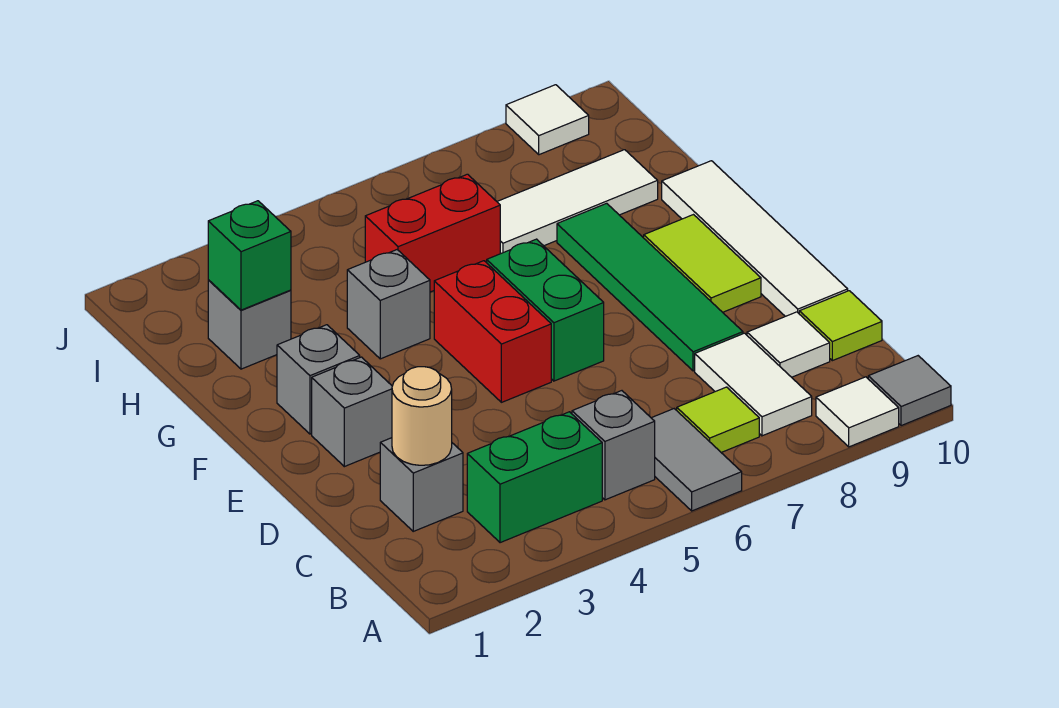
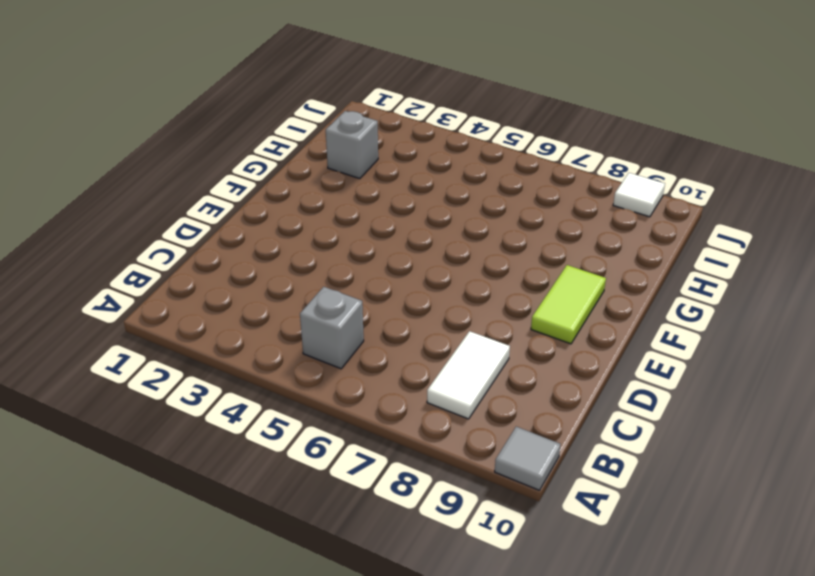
none -> grey 1x2 tile [652,409,742,511]
none -> white 1x1 tile [816,377,899,447]
none -> green 1x2 brick [467,412,602,543]

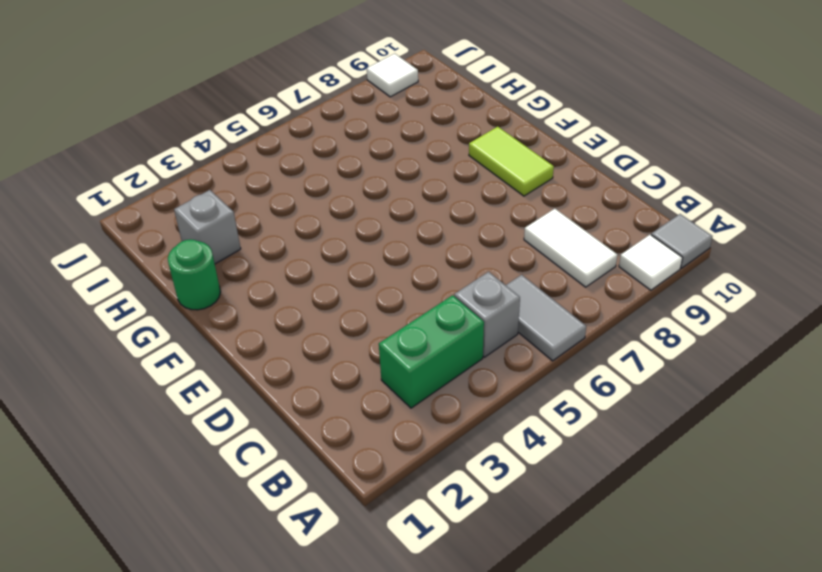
green 1x1 round brick [168,239,220,310] -> none
none -> lime 1x1 tile [677,387,759,452]
none -> grey 1x1 brick [380,438,463,531]
none -> white 1x1 tile [747,312,830,377]

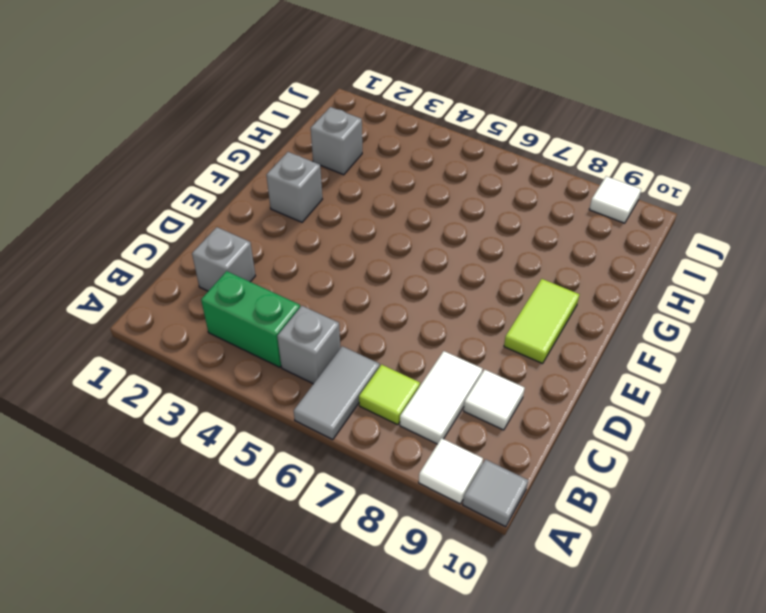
none -> lime 1x1 tile [799,291,882,361]
none -> green 1x4 tile [557,203,743,371]
none -> white 1x4 tile [662,161,848,316]

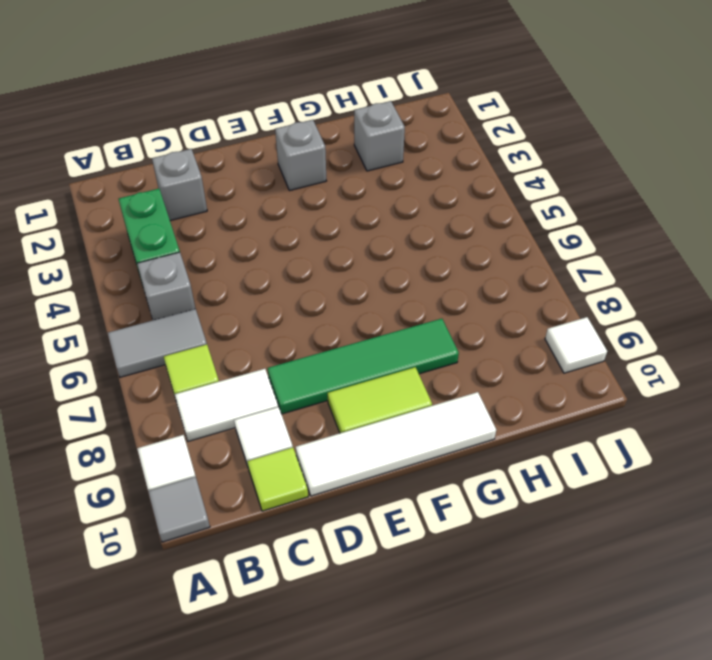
none -> grey 1x1 brick [312,357,392,467]
none -> red 1x2 brick [434,261,551,402]
none -> green 1x2 brick [487,239,604,381]

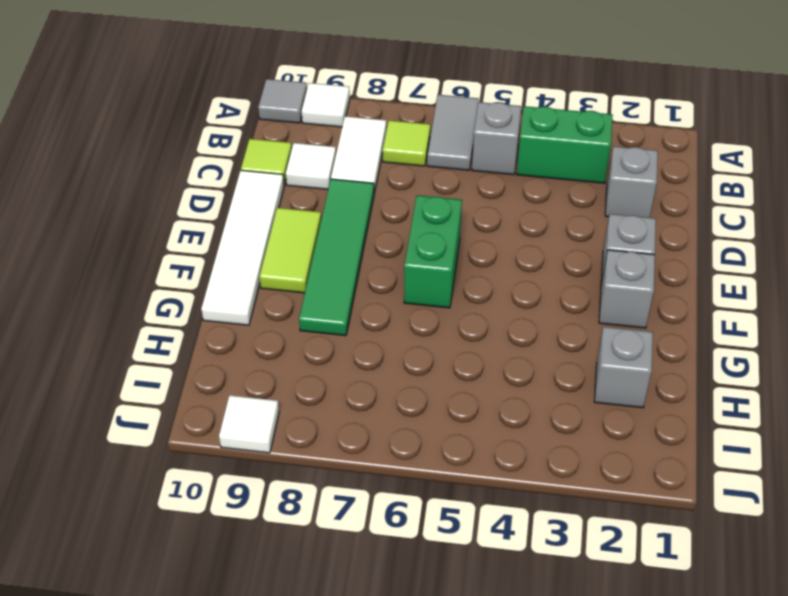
none -> red 1x2 brick [434,261,551,402]
none -> grey 1x1 brick [347,250,430,359]
none -> red 1x2 brick [365,174,500,292]

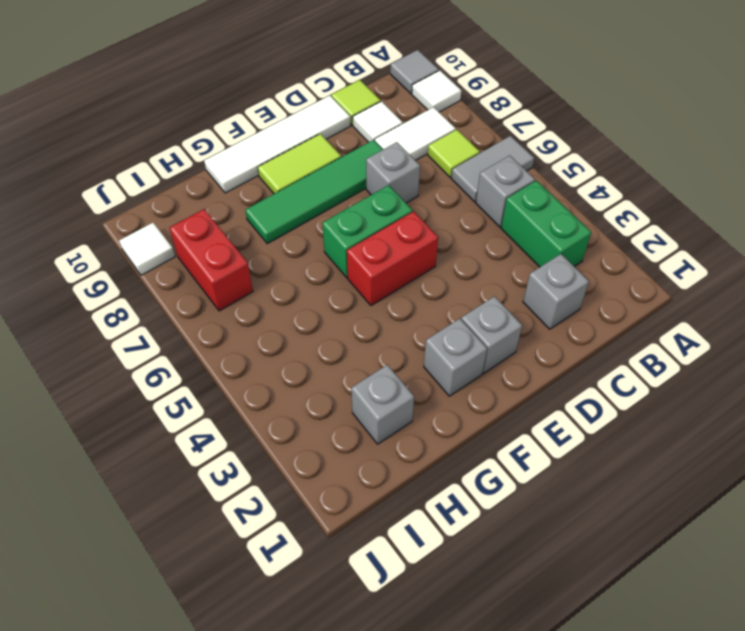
grey 1x1 brick [366,142,420,203] -> grey 1x1 brick moved to [347,250,430,359]
red 1x2 brick [170,209,253,311] -> red 1x2 brick moved to [365,174,500,292]
none -> white 1x3 tile [497,150,658,254]
none -> tan 1x1 round brick [392,367,452,465]
none -> green 1x1 brick [208,201,291,310]

